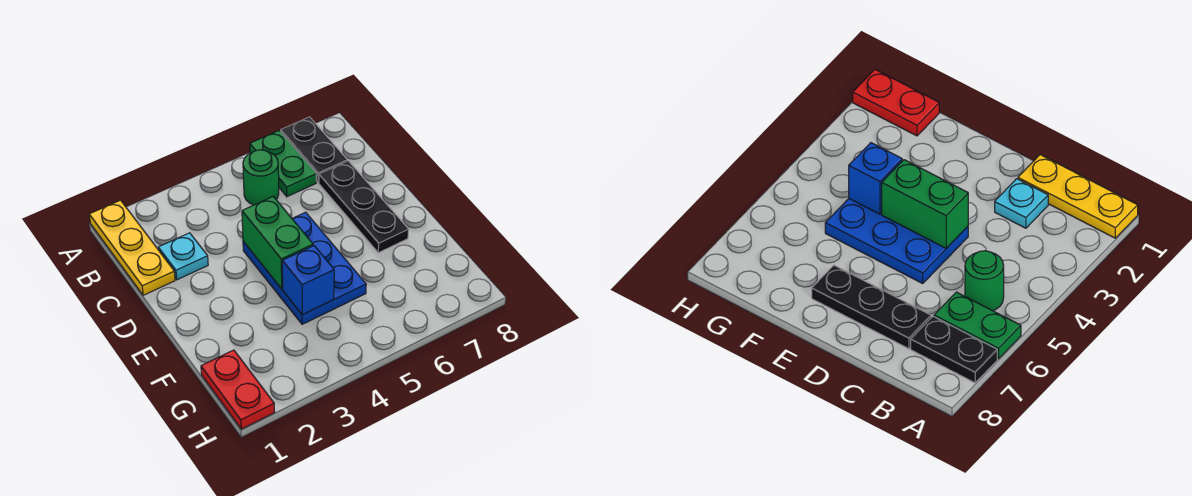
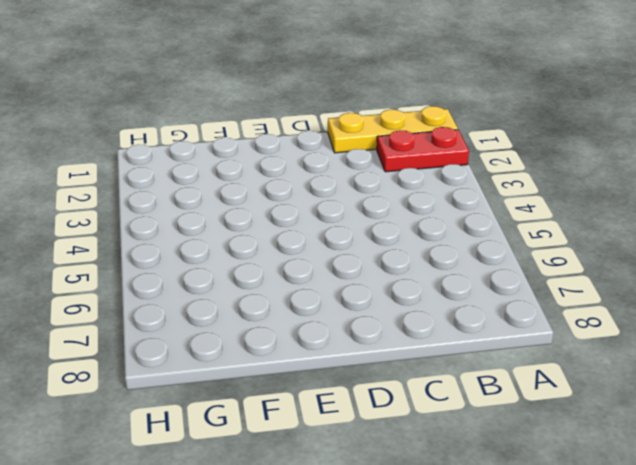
red 1x2 plate [377,127,469,172] -> red 1x2 plate moved to [201,350,275,429]
none -> green 1x2 plate [250,131,317,197]
none -> black 1x2 plate [281,117,347,182]

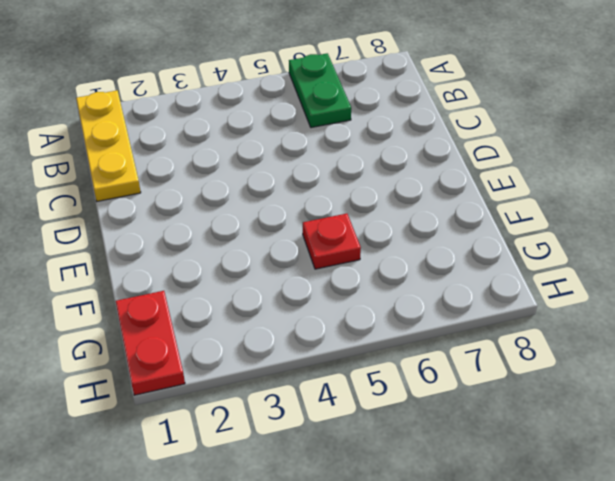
red 1x1 plate [303,213,361,269] -> blue 2x3 plate [243,212,366,324]
none -> black 1x2 plate [281,117,347,182]
none -> green 1x1 round brick [243,150,279,205]

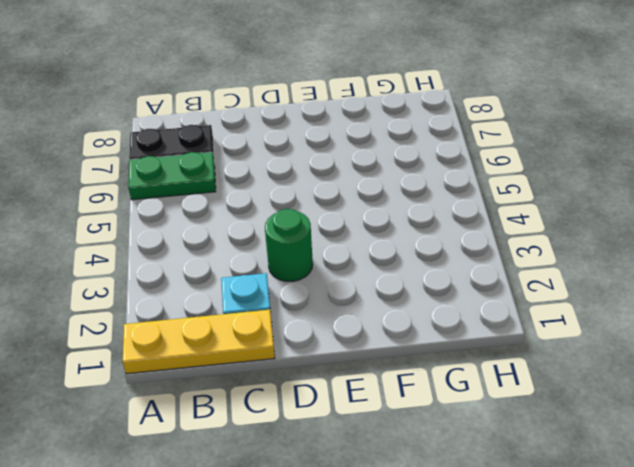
green 1x1 round brick [265,209,313,281] -> green 1x1 round brick moved to [243,150,279,205]
none -> black 1x3 plate [319,161,409,253]
none -> blue 2x3 plate [243,212,366,324]

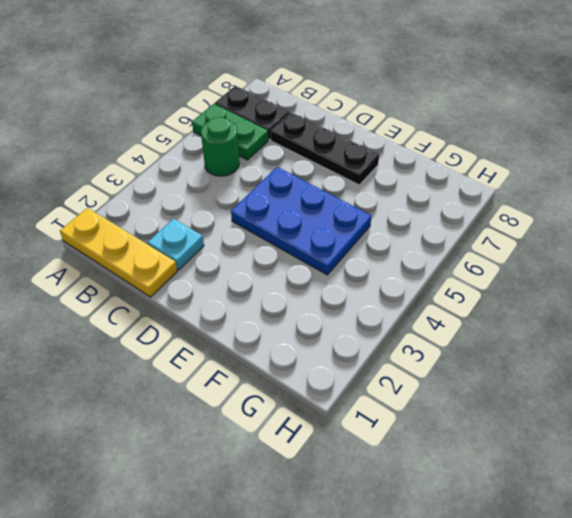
none -> red 1x2 plate [201,350,275,429]
none -> green 1x2 brick [242,197,313,289]

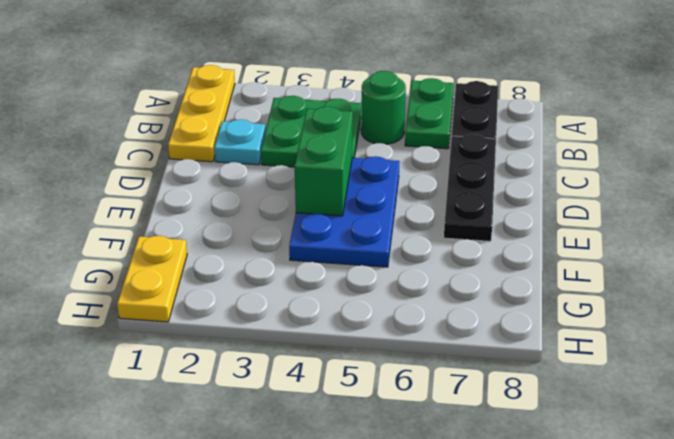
green 2x2 plate [261,96,361,167] -> none
yellow 1x2 plate [117,236,187,322] -> red 1x2 plate [201,350,275,429]
none -> blue 1x1 brick [282,246,334,315]

